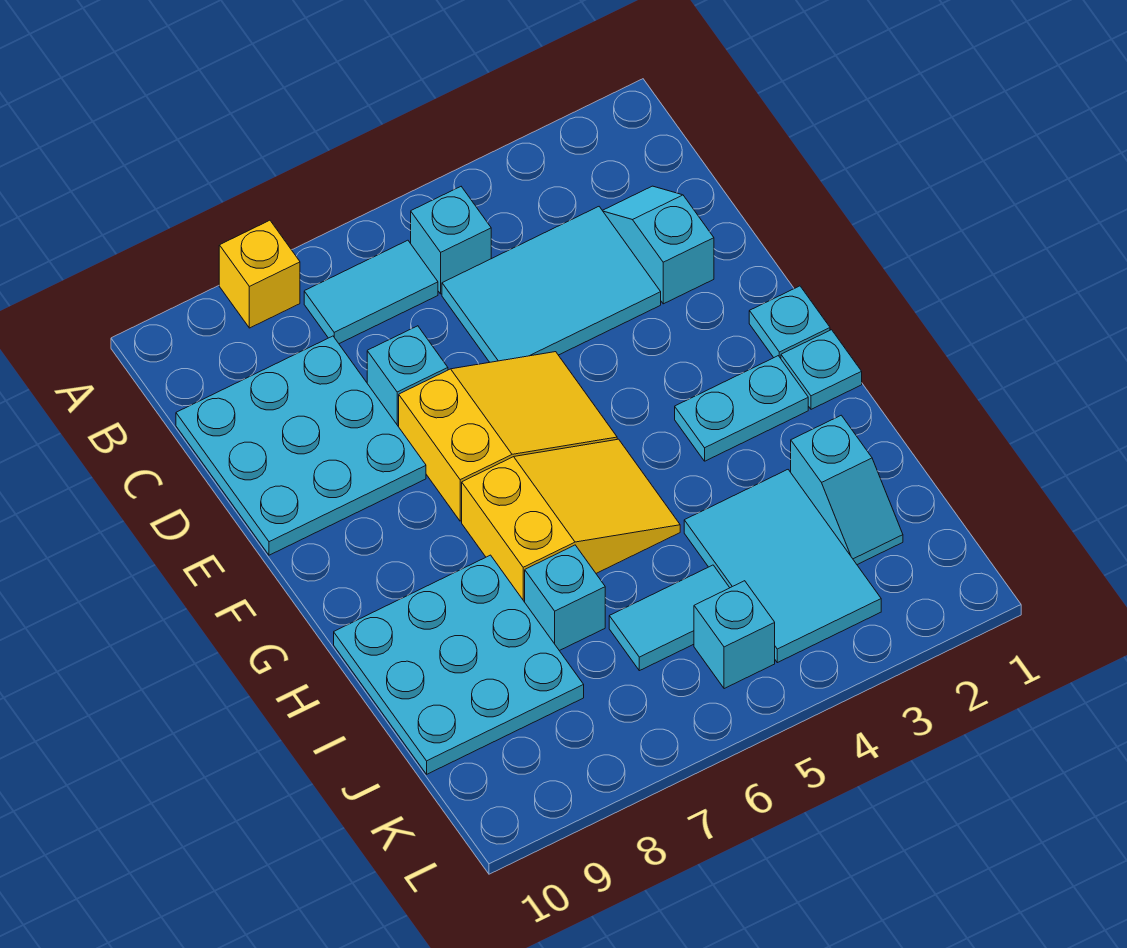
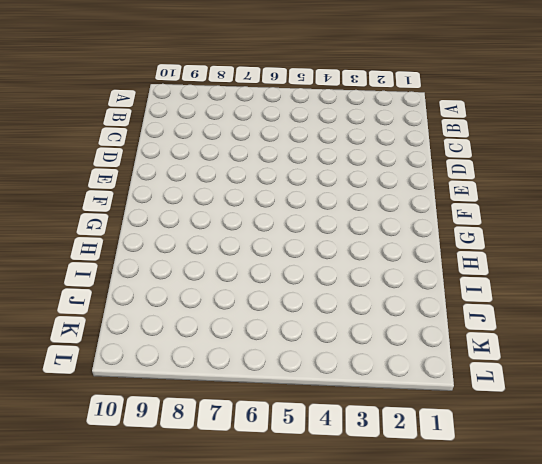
none -> yellow 1x1 brick [219,220,300,328]
none -> cyan 1x1 brick [411,187,491,294]
none -> cyan 1x2 tile [304,240,438,344]

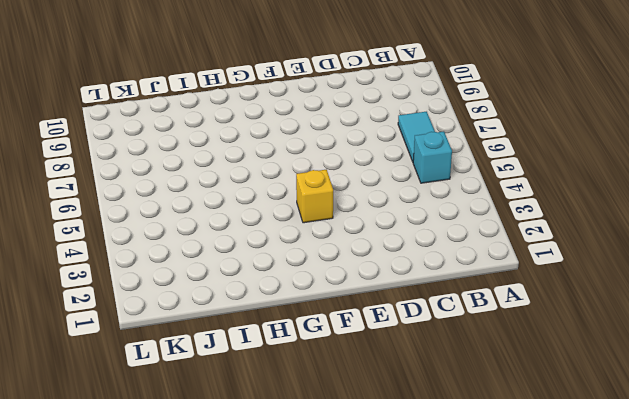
yellow 1x1 brick [296,170,333,223] -> yellow 1x1 brick moved to [219,220,300,328]
none -> cyan 1x2 slope [602,186,714,304]
none -> cyan 2x3 tile [442,207,661,362]
none -> cyan 3x3 plate [176,336,426,555]

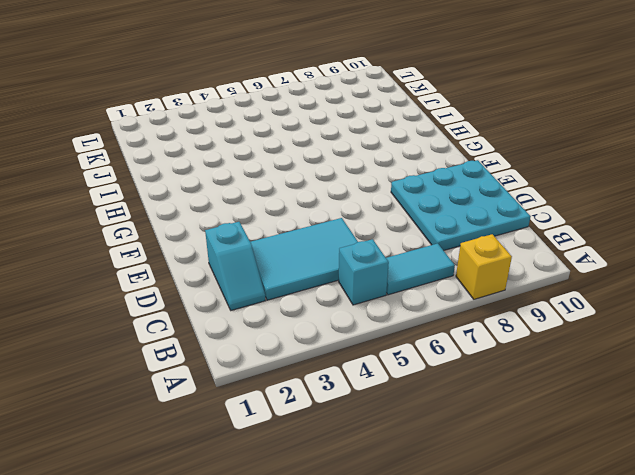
none -> cyan 1x1 brick [367,326,448,427]
none -> yellow 2x3 slope [399,352,617,521]
none -> cyan 1x1 plate [749,286,830,358]

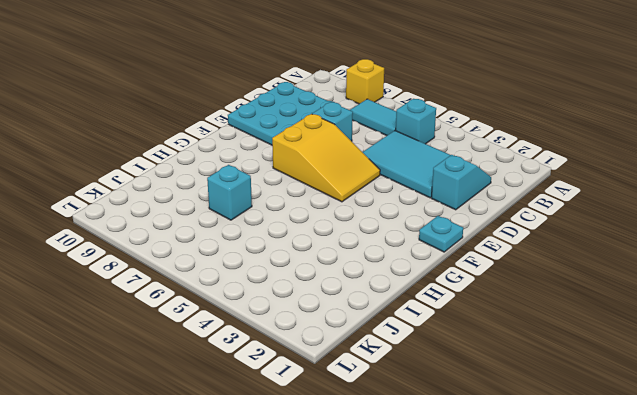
none -> cyan 1x1 plate [781,330,862,409]
none -> cyan 1x2 plate [675,356,808,461]
none -> yellow 2x3 slope [462,439,680,602]

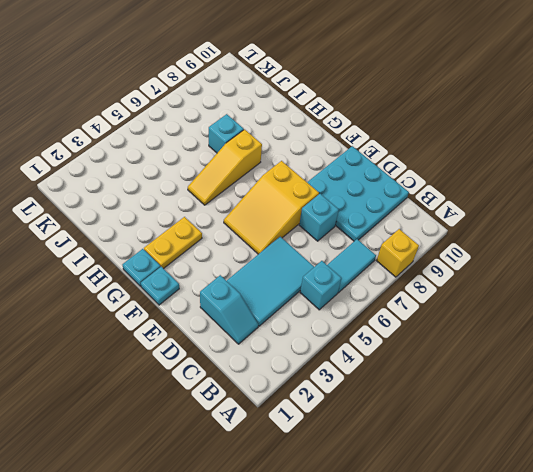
yellow 1x2 plate [144,217,202,269] -> cyan 1x2 plate [675,356,808,461]
yellow 1x3 slope [188,129,262,205] -> yellow 2x3 slope [462,439,680,602]
none -> cyan 3x3 plate [334,555,584,774]
none -> cyan 1x2 slope [791,415,903,565]
none -> cyan 2x3 tile [684,470,881,663]

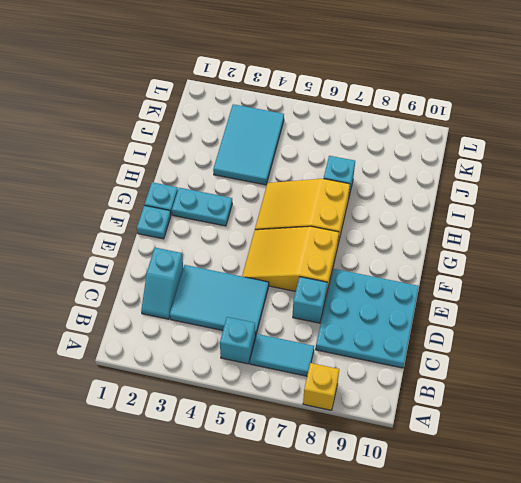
none -> cyan 3x3 plate [334,555,584,774]
none -> cyan 1x2 slope [791,415,903,565]
none -> cyan 1x2 tile [609,565,730,671]

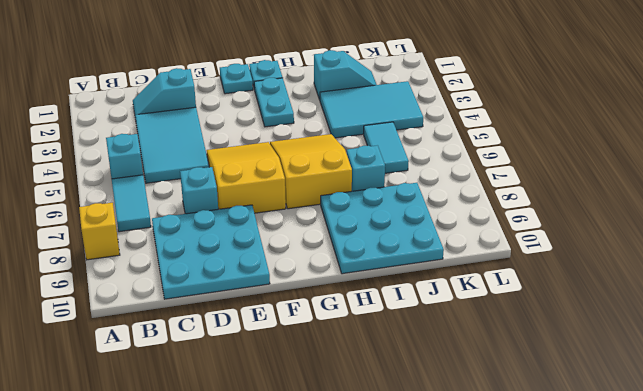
none -> cyan 1x1 brick [694,581,775,689]

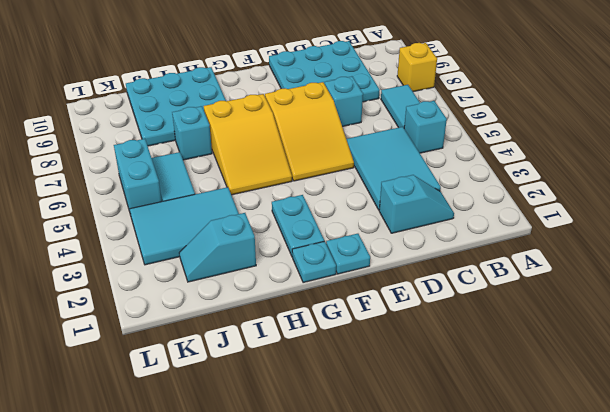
cyan 1x2 brick [114,139,162,212] -> cyan 1x1 brick [694,581,775,689]

